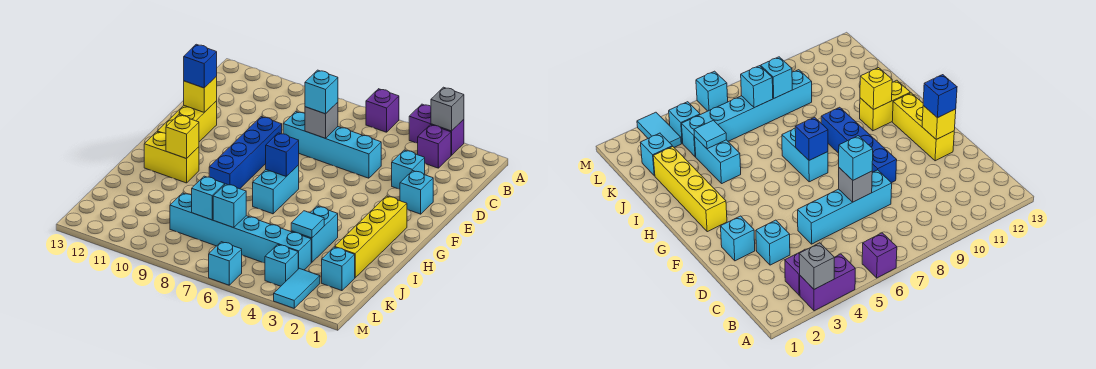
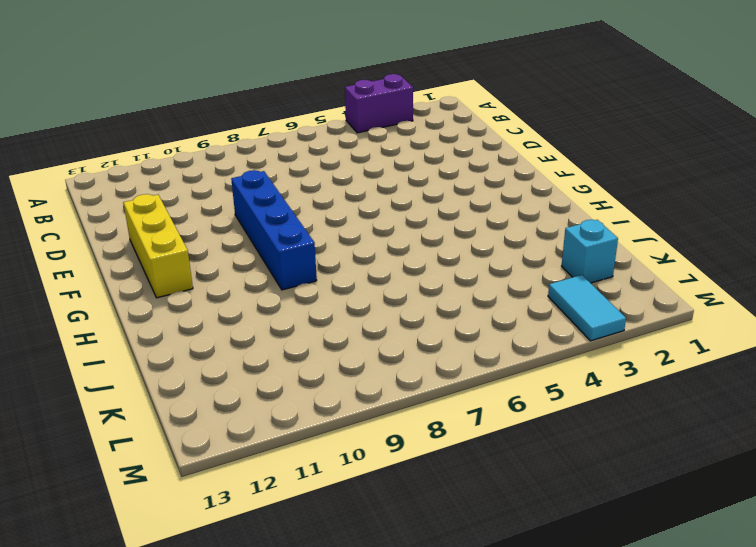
none -> purple 1x1 brick [366,89,399,132]
none -> purple 1x1 brick [417,125,451,168]
none -> cyan 1x1 brick [392,150,425,189]

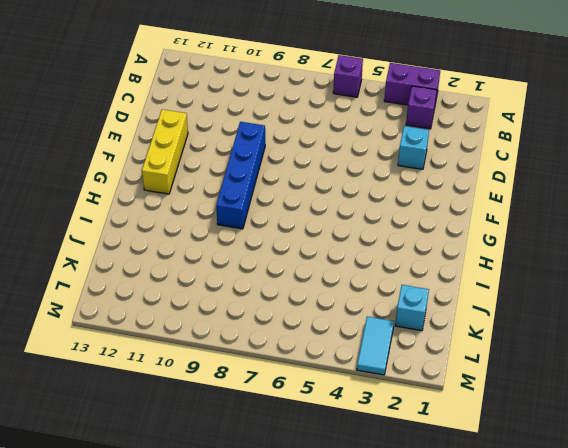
none -> cyan 1x4 brick [283,112,381,178]
none -> cyan 1x1 brick [400,171,433,214]
none -> yellow 1x4 brick [335,196,407,278]

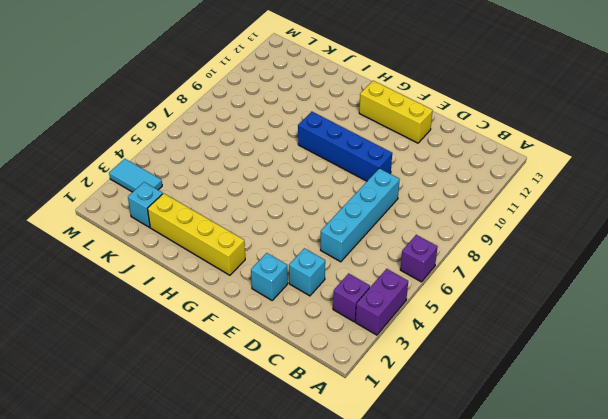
none -> cyan 1x2 brick [253,165,299,214]
none -> yellow 1x2 brick [144,132,199,183]
none -> cyan 1x2 brick [291,206,338,262]

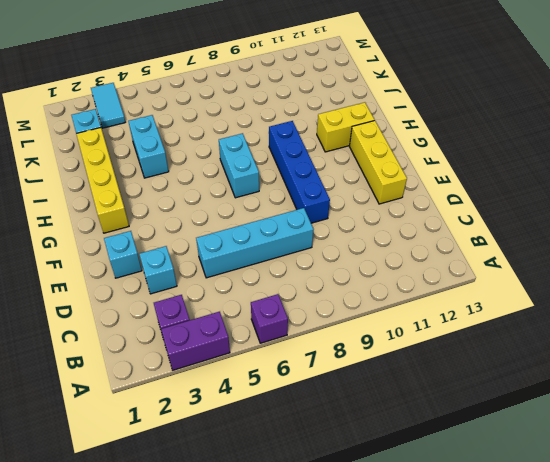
none -> cyan 1x6 brick [170,193,311,270]
none -> cyan 1x1 brick [265,244,298,286]
none -> cyan 1x1 brick [209,242,242,285]

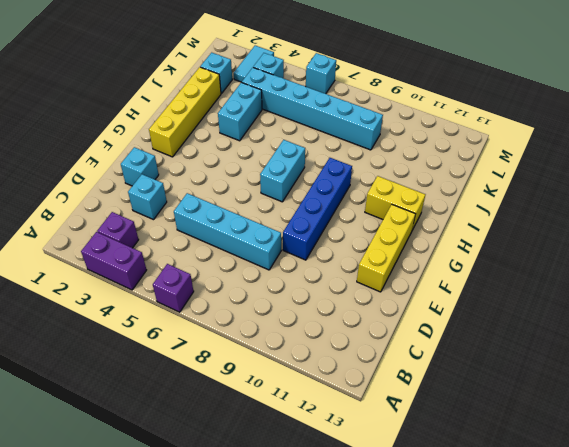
none -> grey 1x1 brick [431,87,464,131]
none -> grey 1x1 brick [305,102,338,138]
none -> yellow 1x1 brick [184,76,217,112]

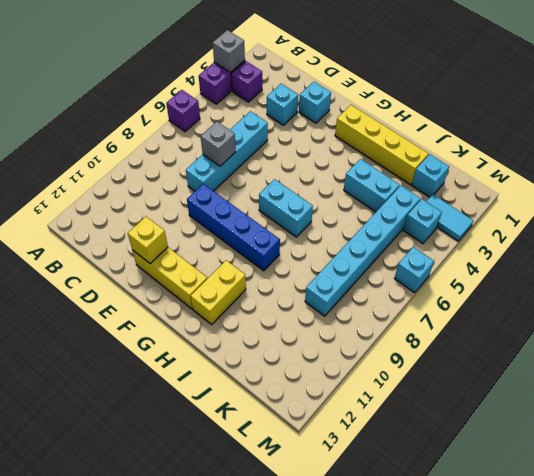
none -> blue 1x1 brick [266,133,299,176]
none -> yellow 1x1 brick [166,115,199,159]
none -> cyan 1x1 tile [291,211,324,238]

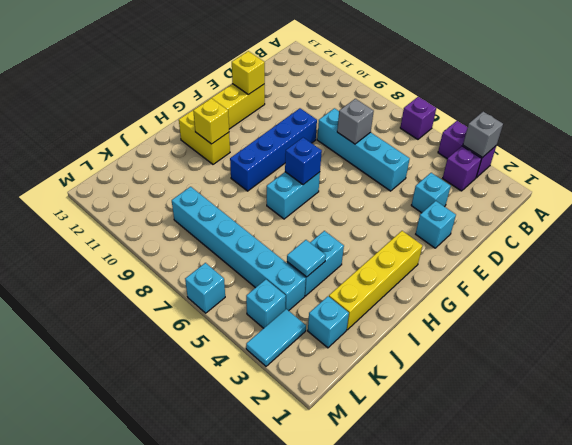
none -> cyan 1x1 brick [213,184,246,228]
none -> cyan 1x1 brick [192,176,225,220]
none -> cyan 1x1 brick [305,70,338,114]

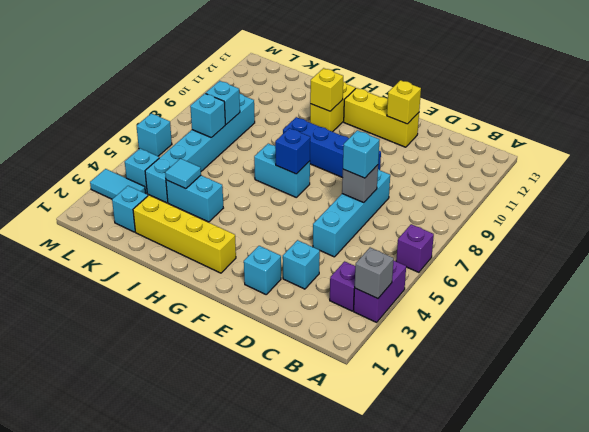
none -> blue 1x1 brick [184,44,217,88]

